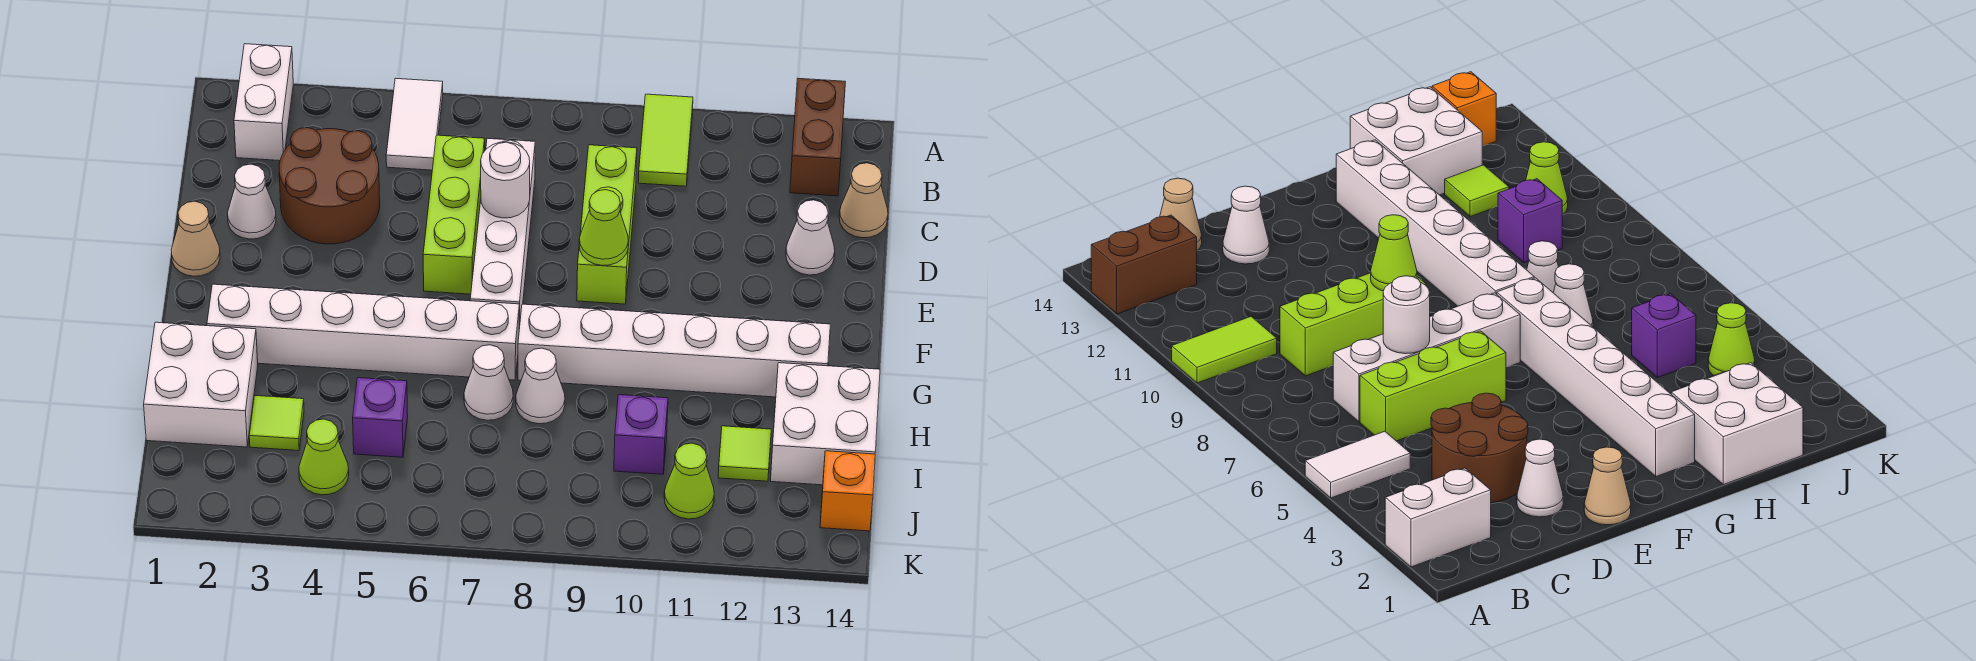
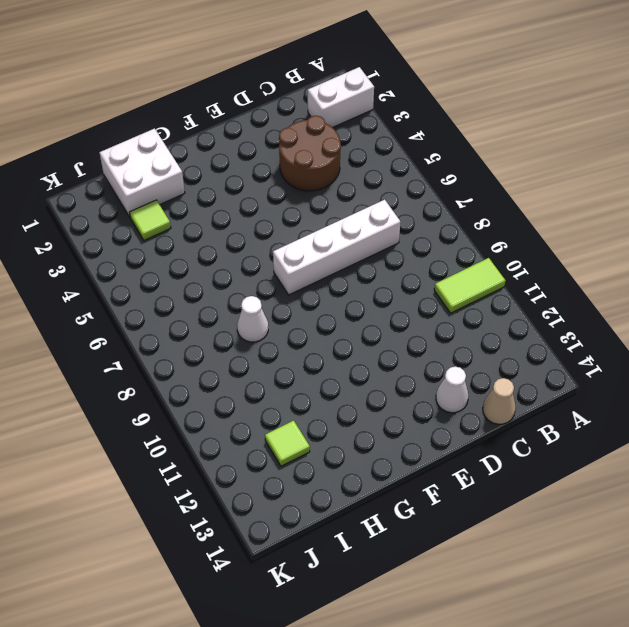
none -> white 1x2 tile [386,78,443,170]
none -> brown 1x2 brick [790,78,845,196]
none -> lime 1x3 brick [423,135,485,294]

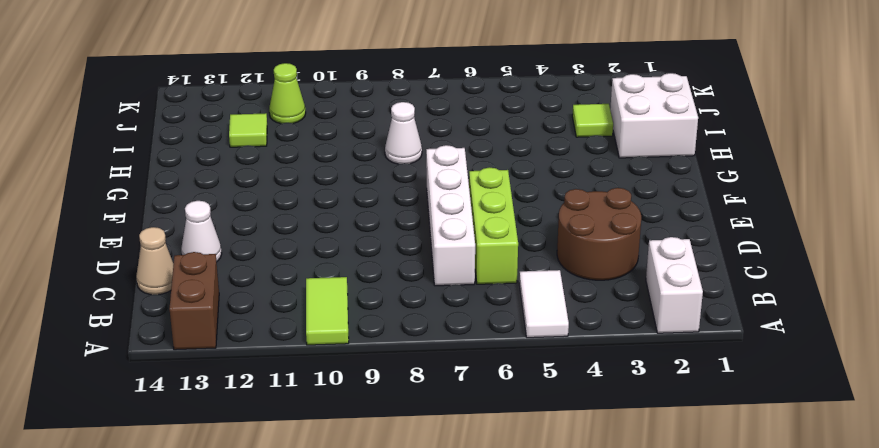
none -> lime 1x3 brick [577,145,637,304]
none -> white 1x1 cone [228,164,276,239]
none -> tan 1x1 cone [171,201,220,276]

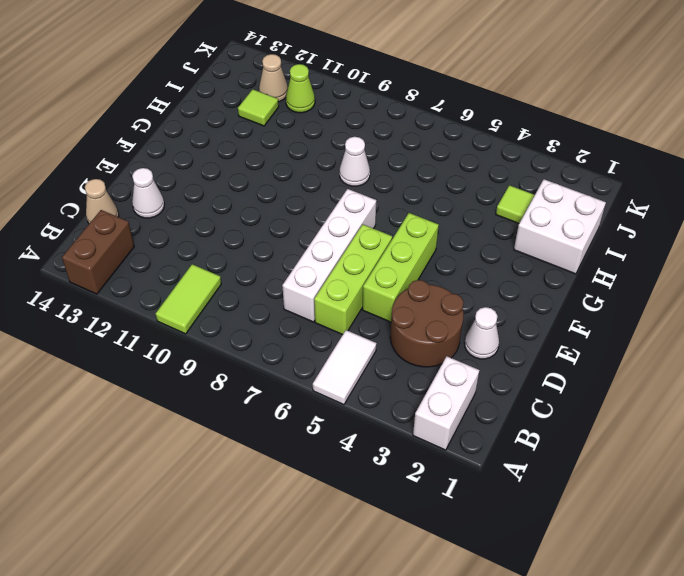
lime 1x3 brick [363,213,439,322] -> lime 1x3 brick moved to [577,145,637,304]
tan 1x1 cone [259,54,288,102] -> tan 1x1 cone moved to [171,201,220,276]
none -> white 1x6 brick [207,284,519,380]
none -> white 1x6 brick [518,304,830,397]
none -> white 1x1 cone [464,345,513,420]

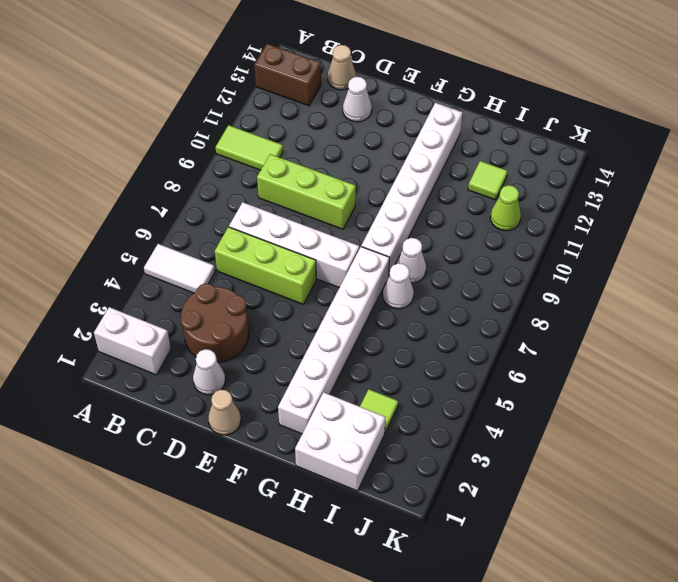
none -> white 2x2 brick [771,363,880,485]
none -> purple 1x1 brick [353,378,408,457]
none -> purple 1x1 brick [614,395,668,474]

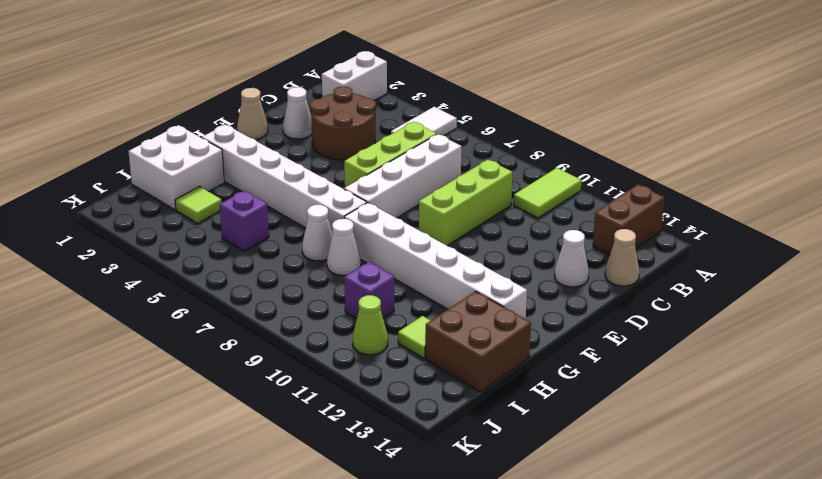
brown 2x2 brick [425,291,531,392] -> white 2x2 brick [771,363,880,485]
none -> lime 1x1 cone [299,419,349,495]
none -> orange 1x1 brick [820,451,875,531]
none -> white 1x1 round brick [481,142,530,218]

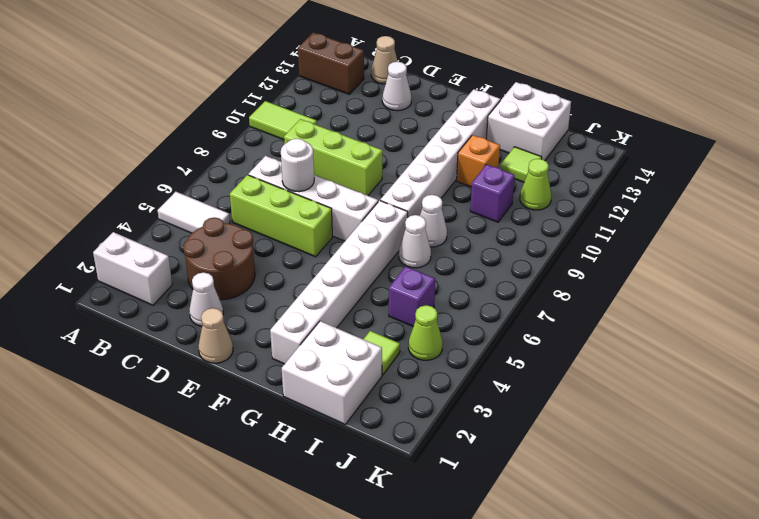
orange 1x1 brick [457,135,500,187] -> orange 1x1 brick moved to [820,451,875,531]
none -> lime 1x1 cone [579,190,628,265]

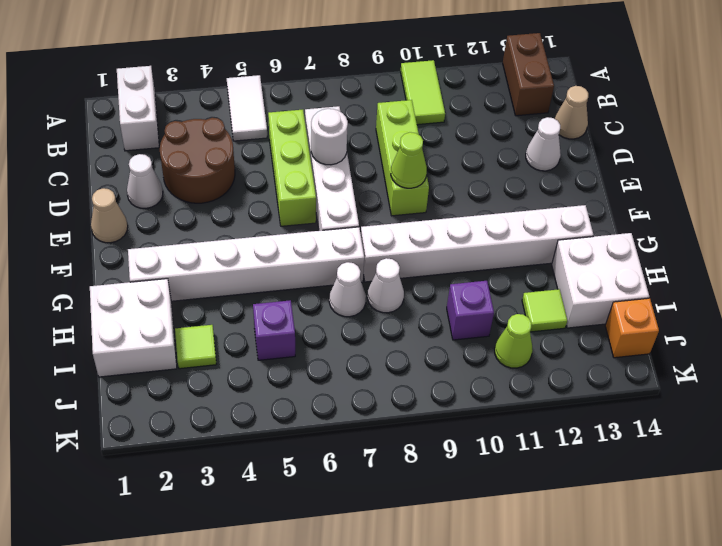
none -> lime 1x1 cone [299,419,349,495]

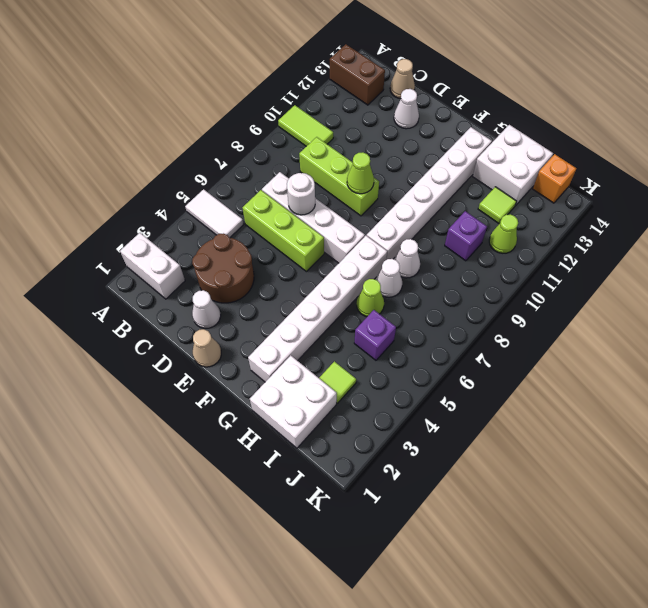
lime 1x1 cone [357,279,384,317] -> lime 1x1 cone moved to [299,419,349,495]

